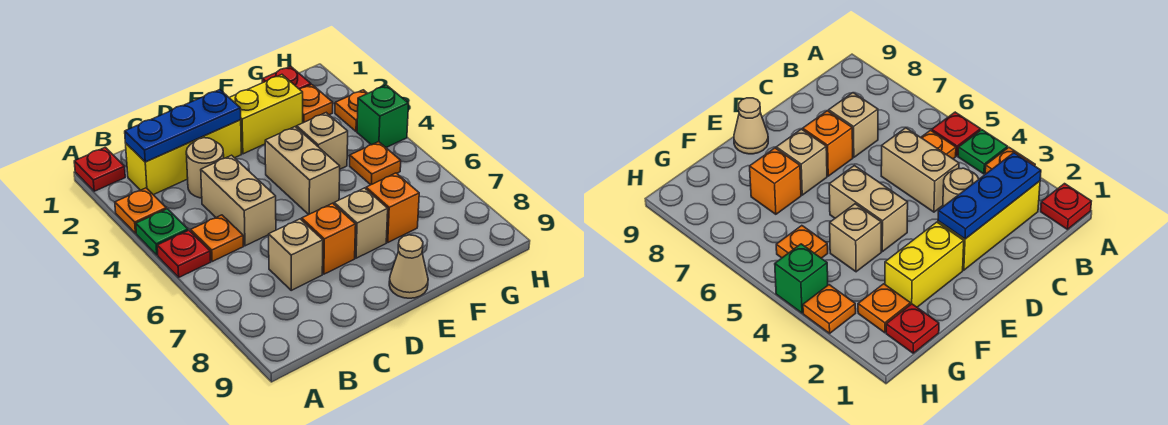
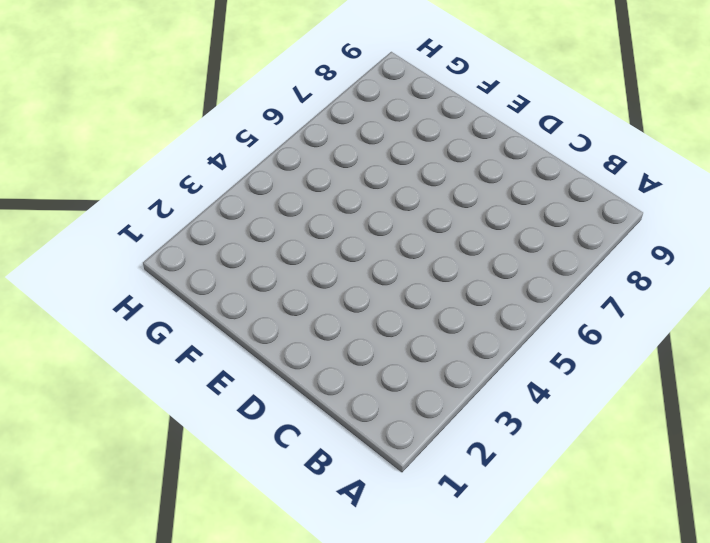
none -> red 1x1 plate [74,147,125,191]
none -> orange 1x1 plate [115,188,166,233]
none -> green 1x1 plate [136,209,188,255]

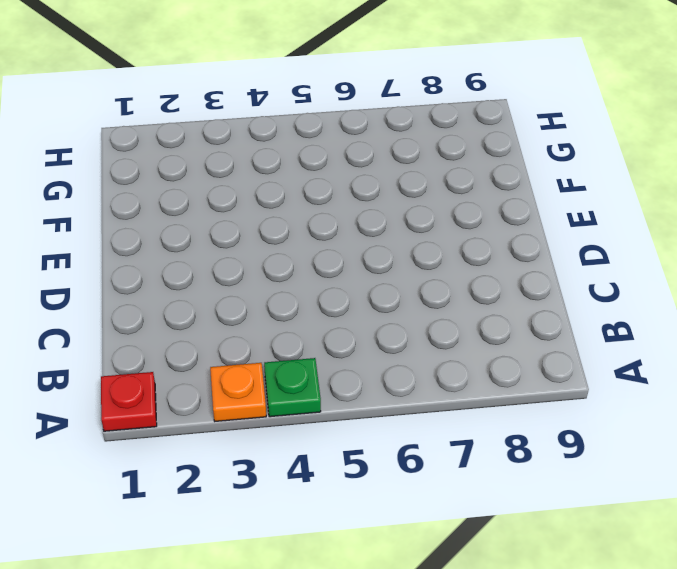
none -> red 1x1 plate [157,230,211,277]
none -> yellow 1x3 brick [126,120,241,195]
none -> orange 1x1 plate [191,215,244,262]

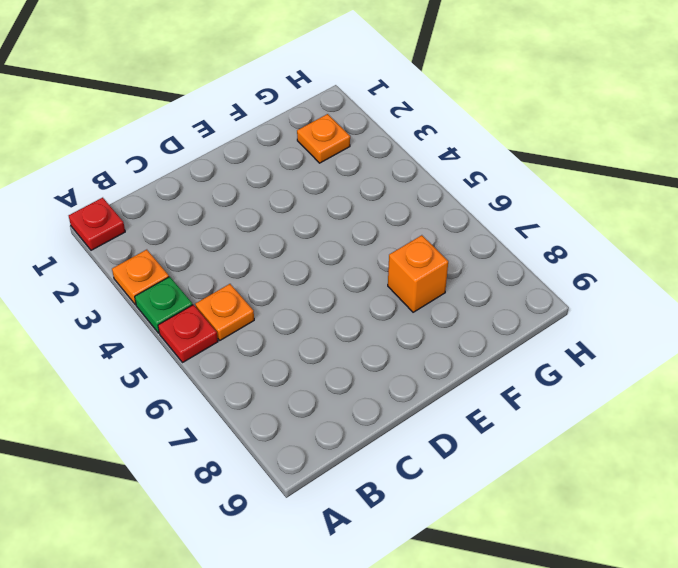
none -> yellow 1x3 brick [126,120,241,195]
none -> tan 1x1 round brick [186,138,224,198]
none -> tan 1x2 brick [201,155,276,246]

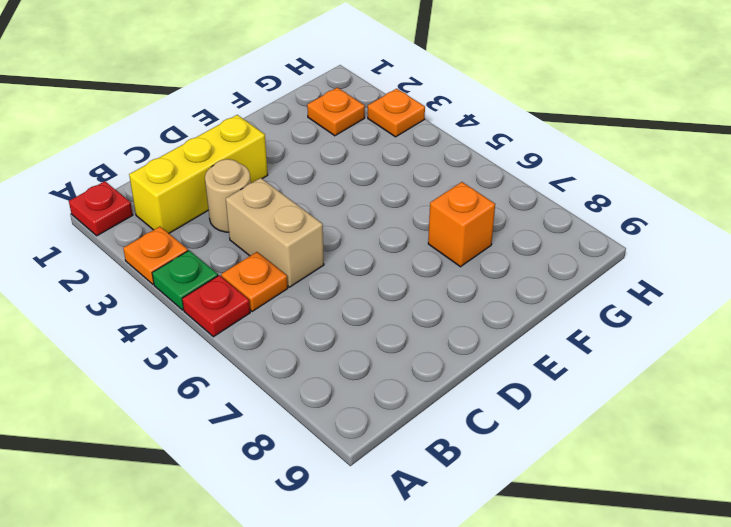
none -> tan 1x1 brick [269,219,323,290]
none -> orange 1x1 brick [302,203,356,274]
none -> yellow 1x2 brick [229,75,303,154]

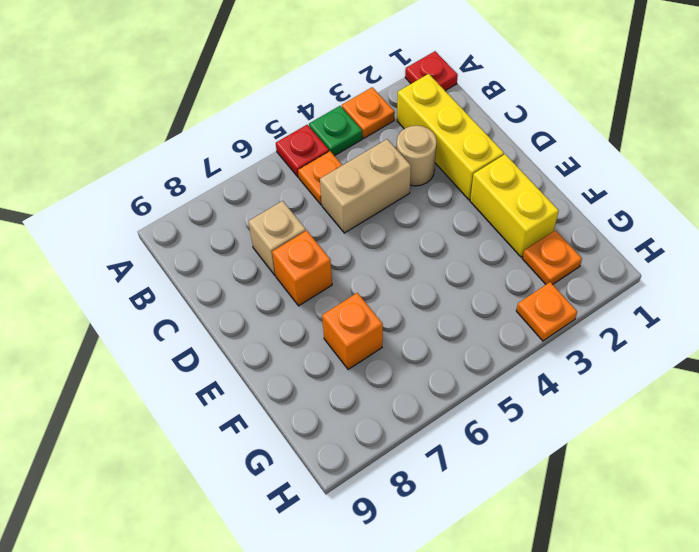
none -> tan 1x2 brick [265,127,340,215]
none -> tan 1x1 brick [334,188,388,258]
none -> tan 1x1 cone [389,235,428,298]

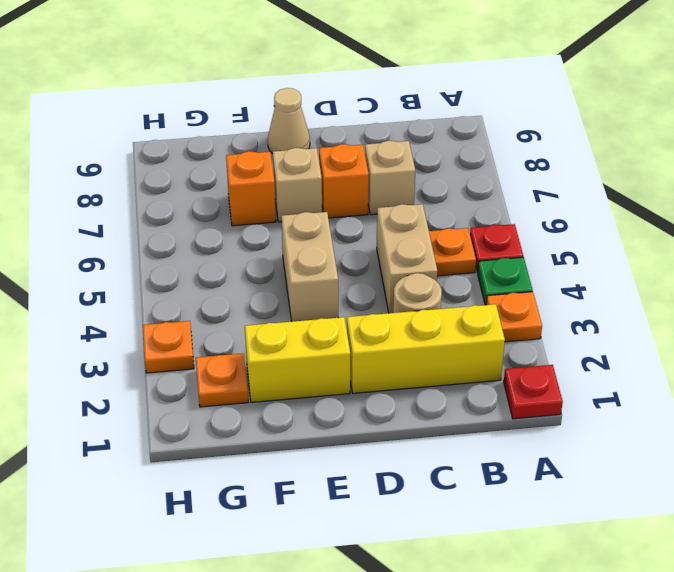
none -> tan 1x1 brick [297,113,348,169]
none -> red 1x1 plate [262,66,311,89]
none -> orange 1x1 plate [350,142,401,185]

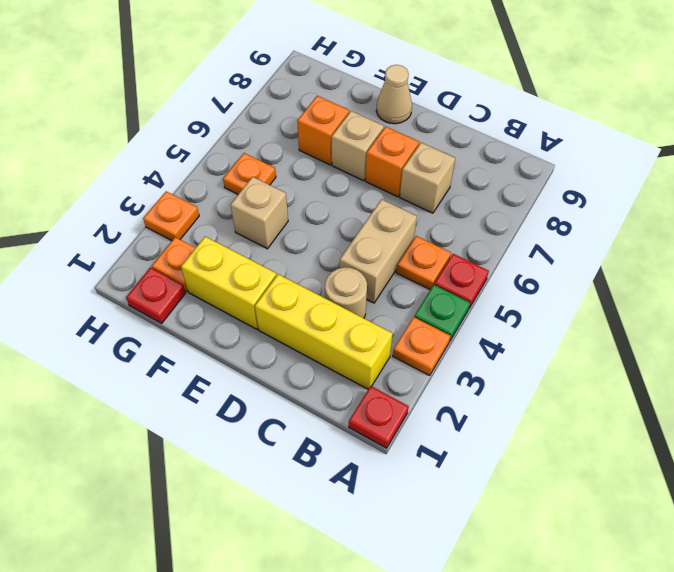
none -> tan 1x2 brick [265,127,340,215]
none -> green 1x1 brick [357,85,409,147]
none -> blue 1x3 plate [125,90,241,162]

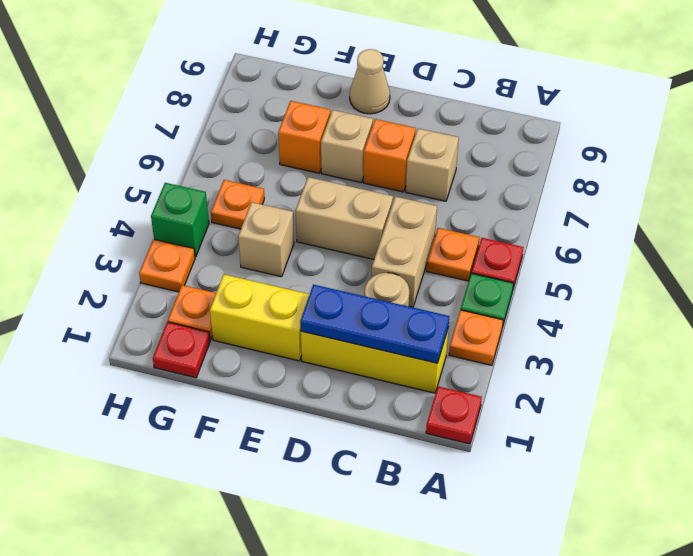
tan 1x2 brick [296,177,393,259] -> tan 1x2 brick turned to [265,127,340,215]

